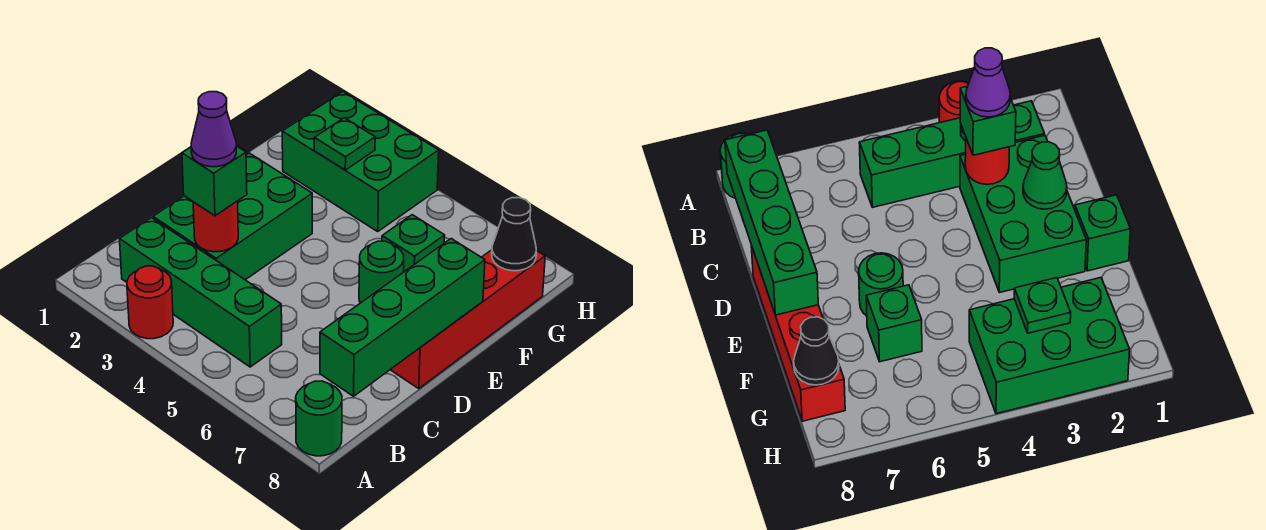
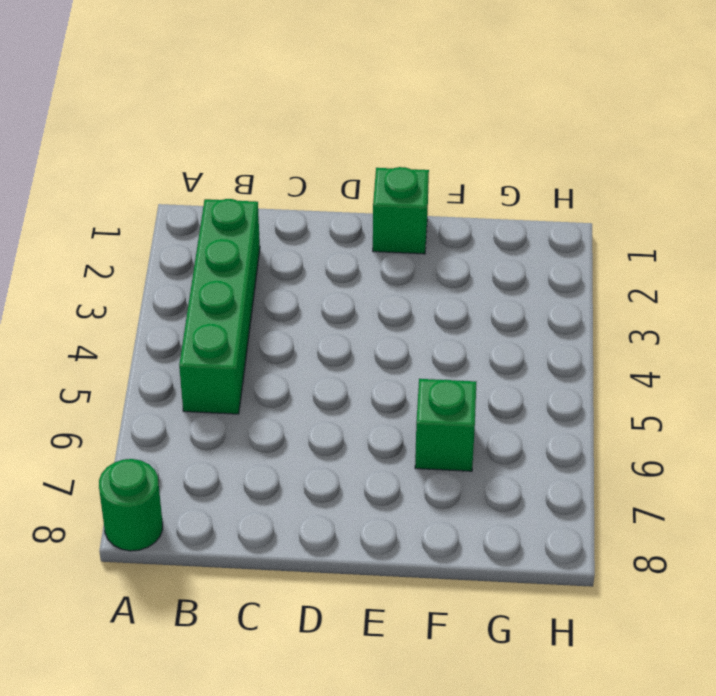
none -> red 1x1 round brick [127,266,173,339]
none -> green 2x3 brick [153,153,312,280]
none -> red 1x4 brick [390,250,545,389]

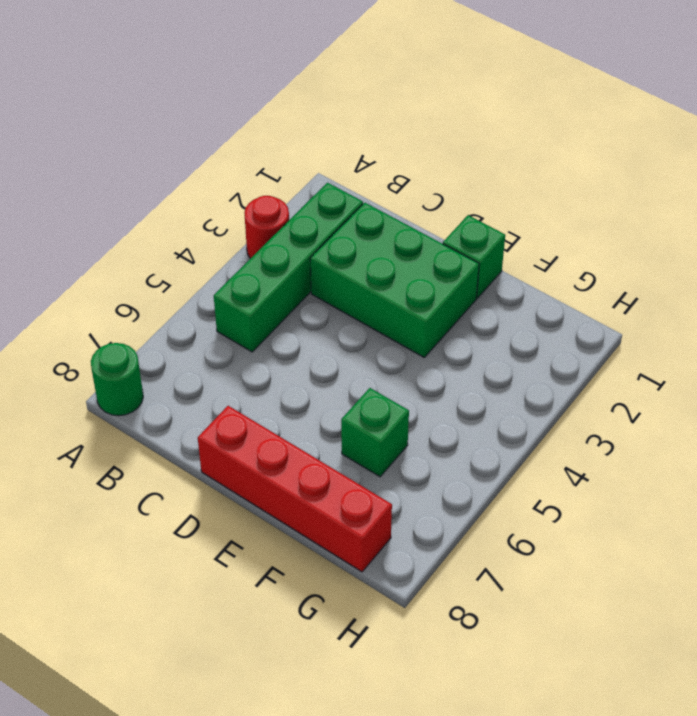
none -> green 1x1 round brick [359,241,404,303]
none -> green 2x3 brick [282,92,439,231]
none -> green 1x4 brick [320,239,485,396]

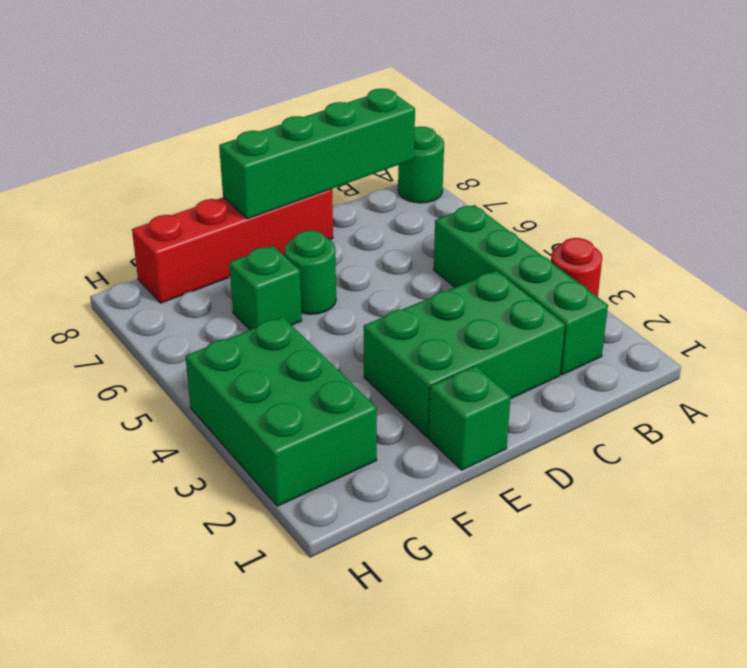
none -> red 1x1 round brick [193,201,238,252]
none -> green 1x1 cone [1023,142,1067,209]
none -> green 1x1 plate [314,118,375,170]

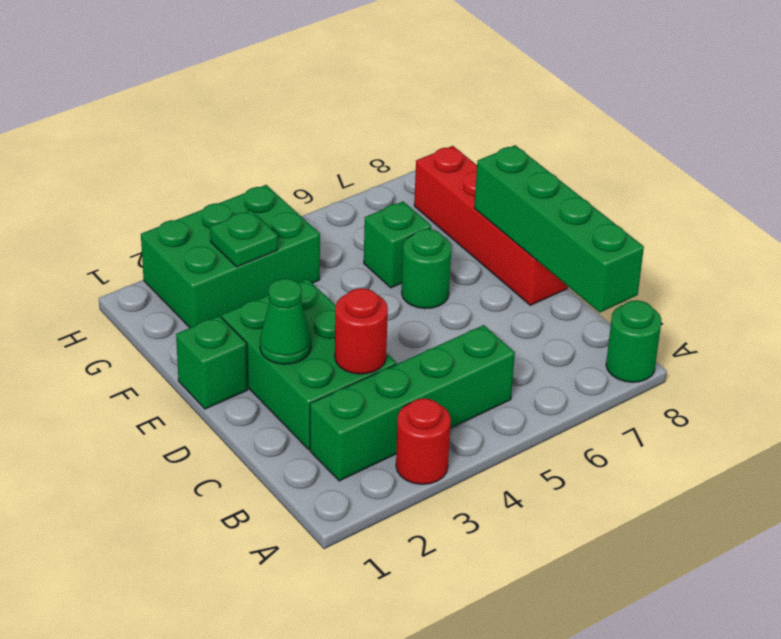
none -> black 1x1 cone [492,198,536,271]
none -> green 1x1 brick [182,146,247,216]
none -> purple 1x1 cone [191,92,236,167]

